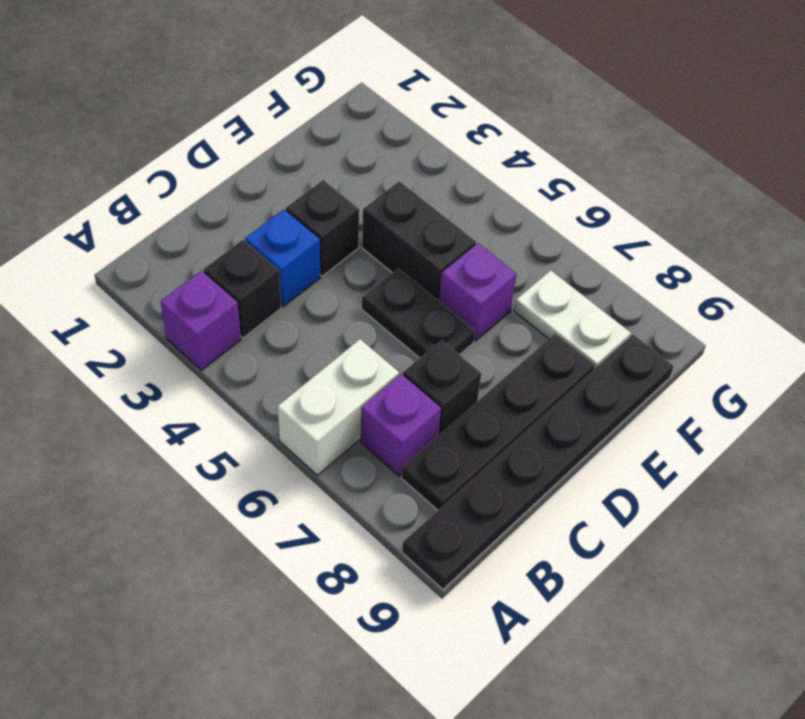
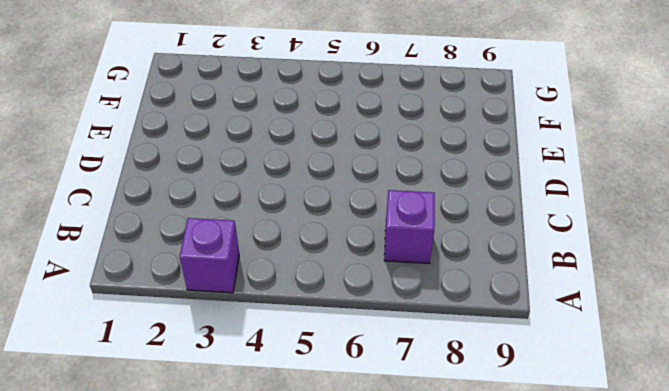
none -> white 1x2 brick [277,339,399,475]
none -> black 1x6 plate [402,335,674,589]
none -> black 1x1 brick [203,240,281,338]

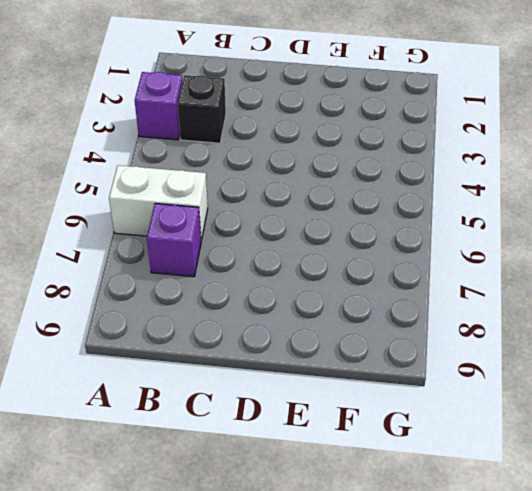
none -> black 1x6 plate [402,335,674,589]
none -> black 1x4 plate [401,333,595,510]
none -> blue 1x1 brick [245,209,320,307]

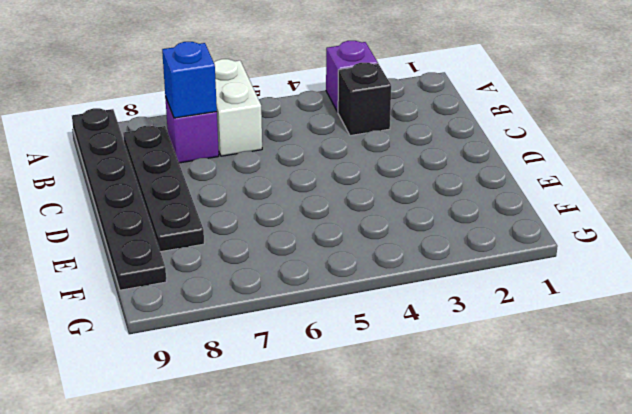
blue 1x1 brick [162,42,217,118] -> blue 1x1 brick moved to [245,209,320,307]
none -> black 1x1 brick [403,340,481,435]
none -> black 1x1 brick [286,180,359,276]
none -> black 1x2 plate [362,268,475,358]

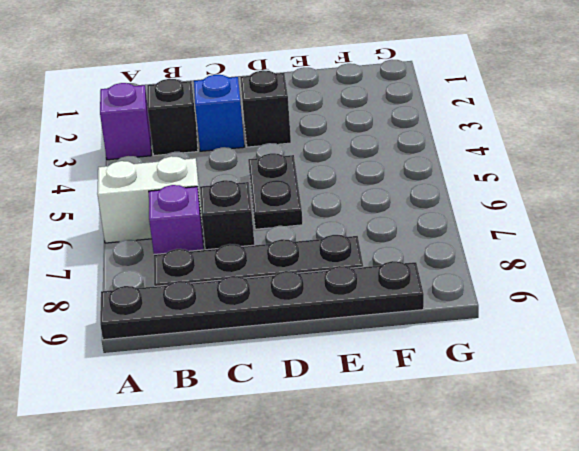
none -> black 1x2 brick [362,181,476,301]
none -> purple 1x1 brick [439,243,517,341]
none -> white 1x2 plate [514,270,631,369]

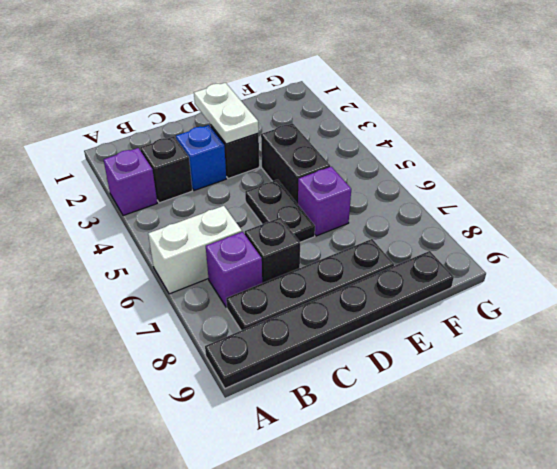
white 1x2 plate [194,83,259,144] -> white 1x2 plate moved to [514,270,631,369]

